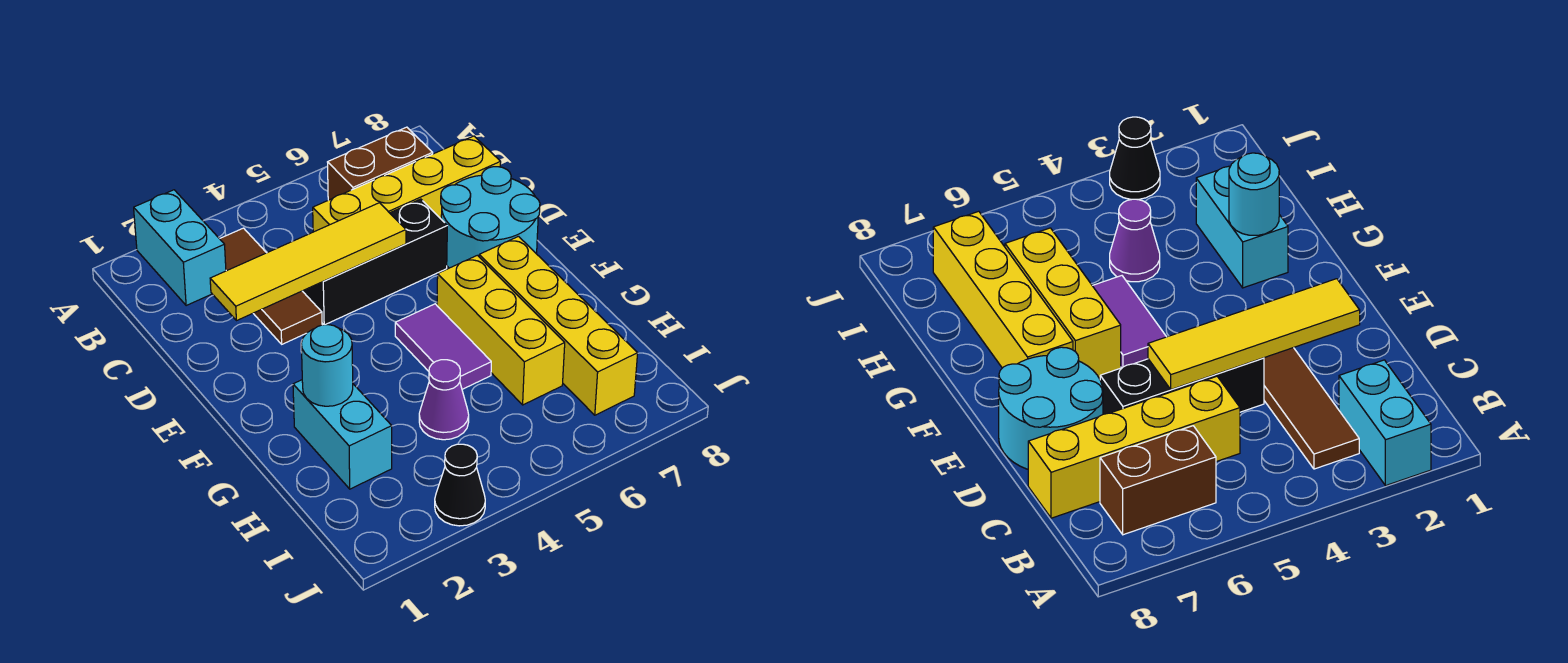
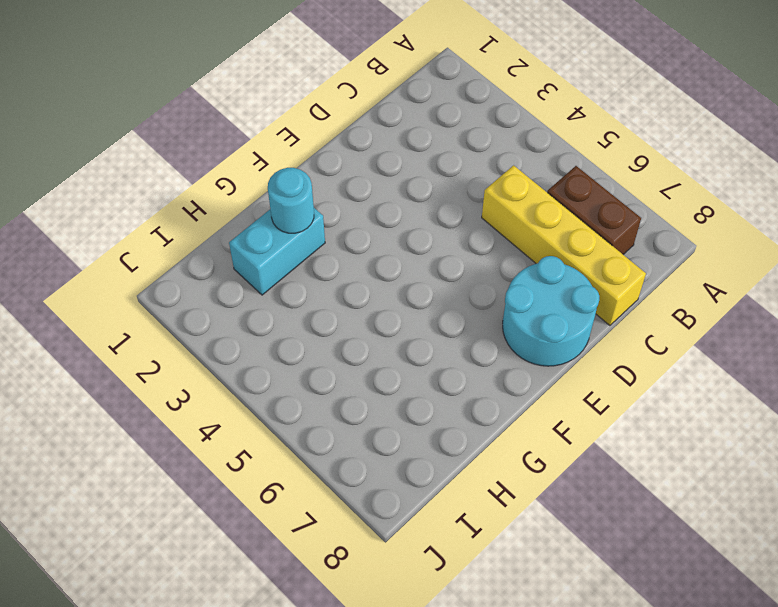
none -> cyan 1x2 brick [134,190,226,306]
none -> brown 1x3 tile [220,228,322,344]
none -> black 1x3 brick [303,199,447,325]

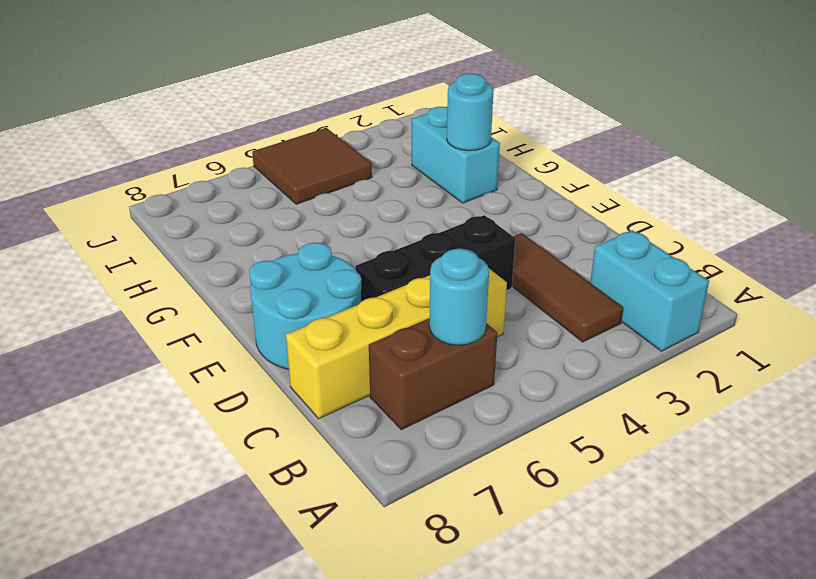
cyan 1x1 round brick [429,249,489,345] -> none
brown 2x2 tile [252,128,372,204] -> none
none -> purple 1x2 tile [395,304,491,389]
none -> yellow 1x3 brick [437,255,565,405]
none -> yellow 1x4 brick [479,236,638,415]

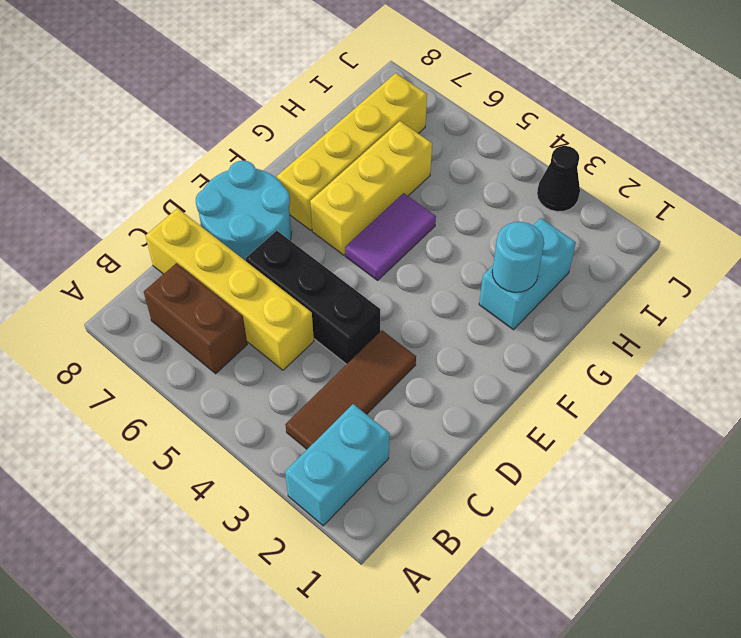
none -> purple 1x1 cone [419,360,469,440]
none -> yellow 1x4 tile [210,203,406,321]

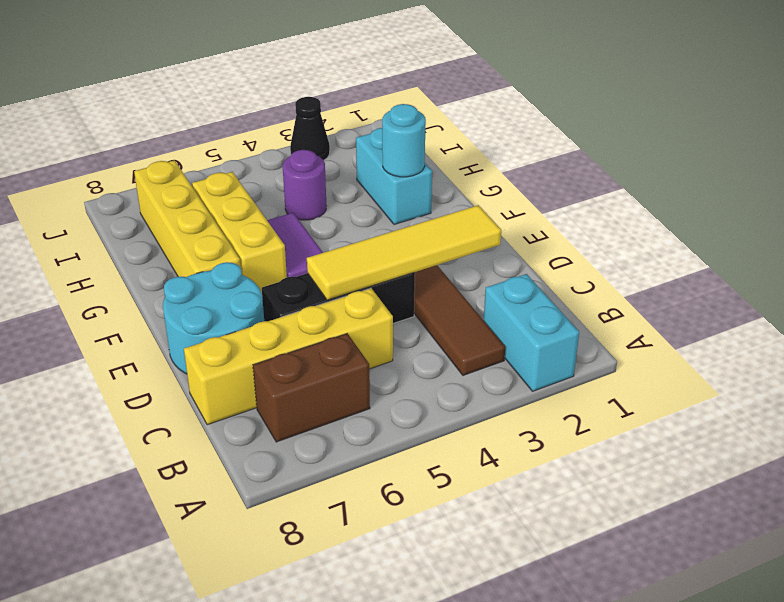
purple 1x1 round brick [283,150,326,220] -> purple 1x1 cone [419,360,469,440]

